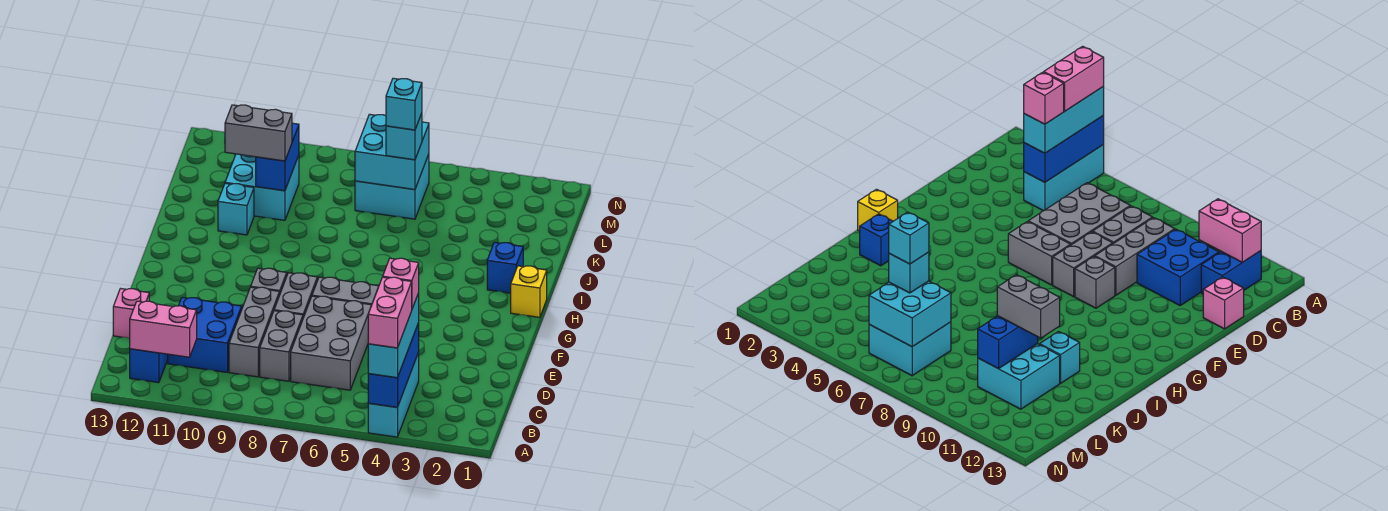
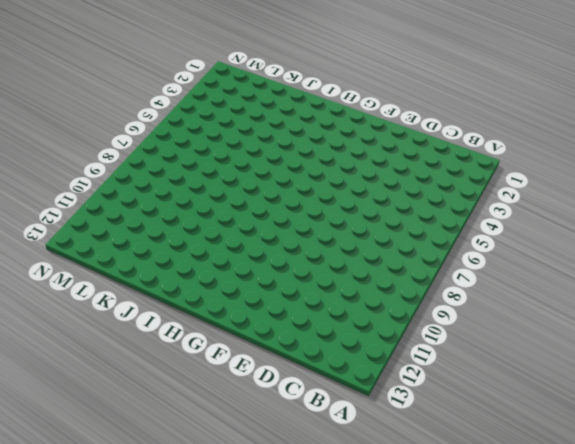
none -> cyan 1x3 brick [368,353,419,437]
none -> blue 1x2 brick [130,349,168,383]
none -> grey 2x3 brick [291,296,372,390]

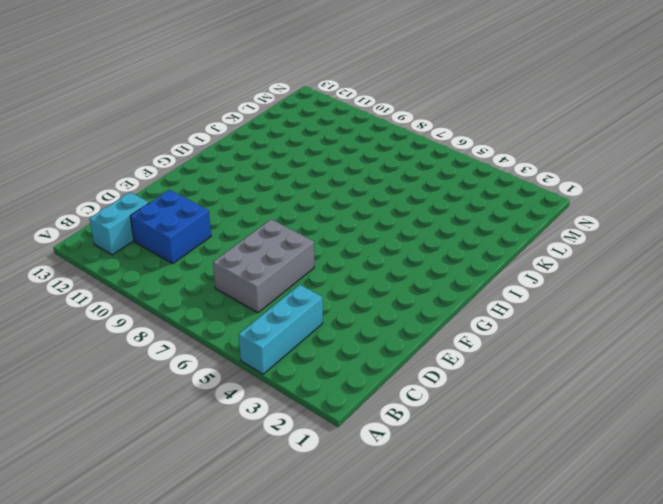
cyan 1x2 brick [90,192,149,255] -> blue 1x2 brick [130,349,168,383]
none -> grey 1x2 brick [260,311,303,381]
none -> grey 1x3 brick [229,287,280,377]
none -> pink 1x1 brick [113,289,149,338]

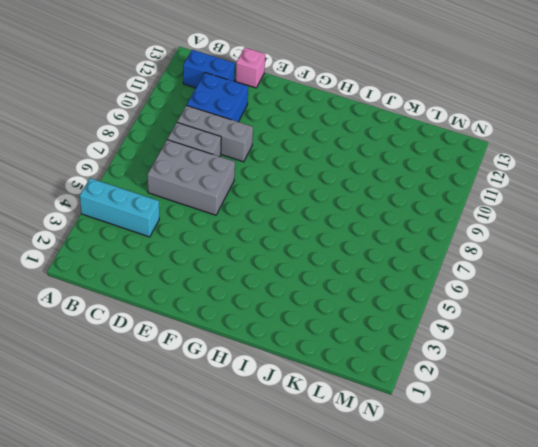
none -> grey 1x2 brick [274,273,317,317]
none -> grey 1x2 brick [312,277,379,305]
none -> grey 1x1 brick [251,268,287,293]

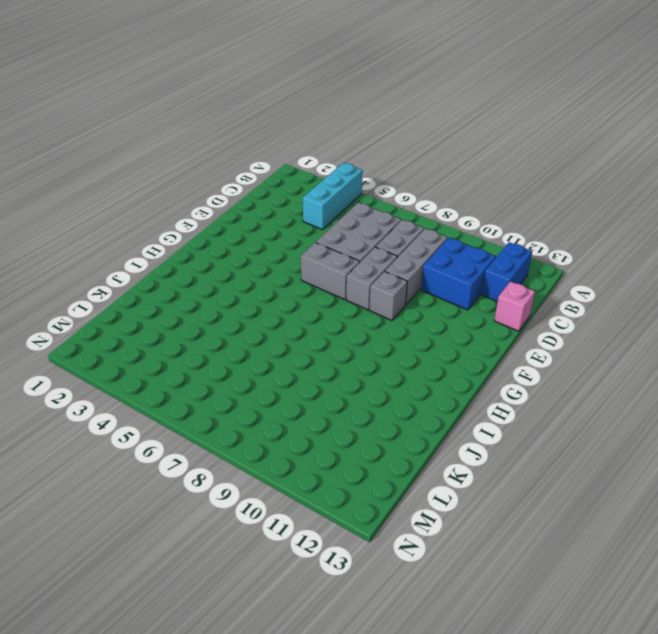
none -> yellow 1x1 brick [511,266,547,317]
none -> blue 1x1 brick [487,242,523,293]
none -> cyan 1x1 brick [218,183,254,235]

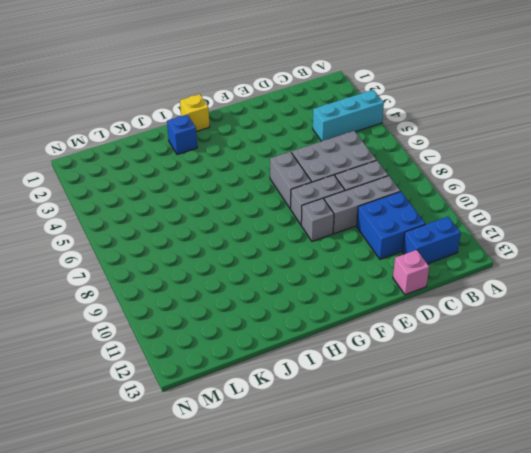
none -> cyan 1x1 brick [218,183,254,235]
none -> cyan 2x2 brick [225,154,299,220]
none -> cyan 2x2 brick [355,154,429,219]

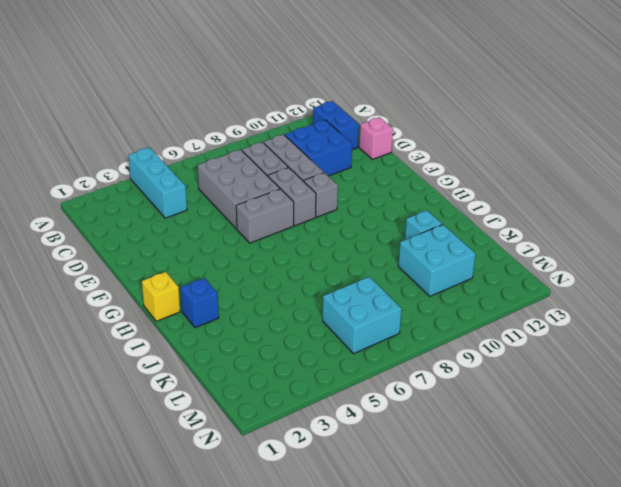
none -> blue 1x3 brick [368,323,419,407]
none -> pink 1x2 brick [130,301,197,357]
none -> blue 1x2 brick [256,123,299,191]

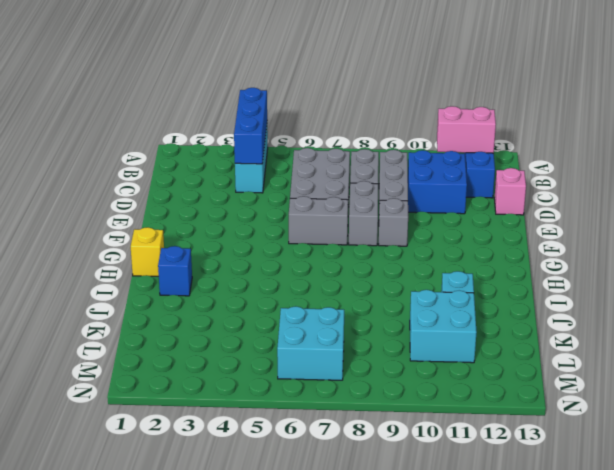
none -> blue 1x2 brick [256,123,299,191]
none -> cyan 2x2 brick [355,114,429,190]
none -> cyan 1x3 brick [368,293,419,378]

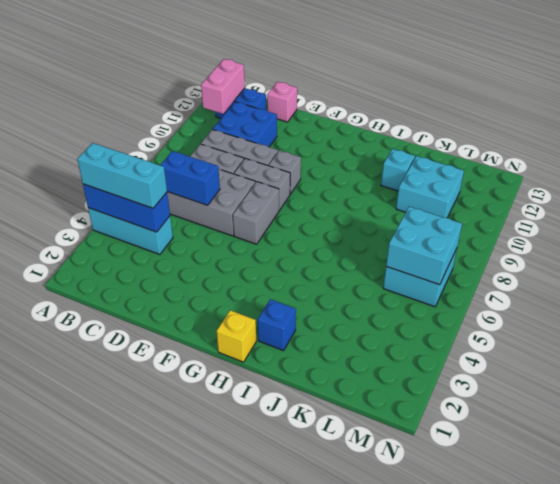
blue 1x2 brick [160,151,220,205] -> blue 1x2 brick moved to [256,123,299,191]
none -> grey 1x2 brick [225,105,292,161]
none -> cyan 1x1 brick [386,113,422,160]
none -> pink 1x2 brick [368,277,412,348]

